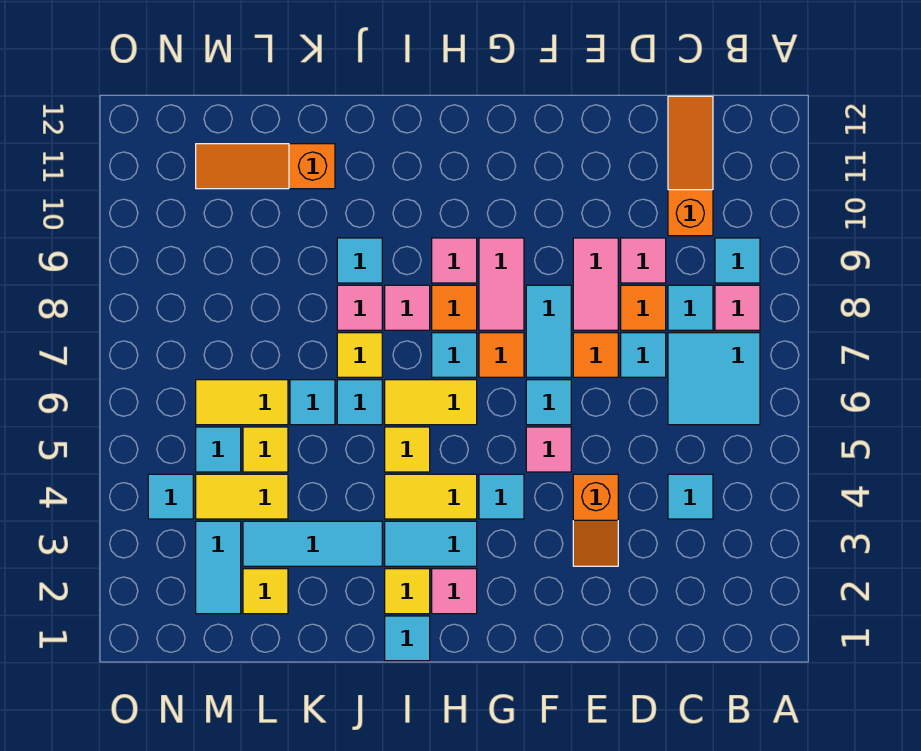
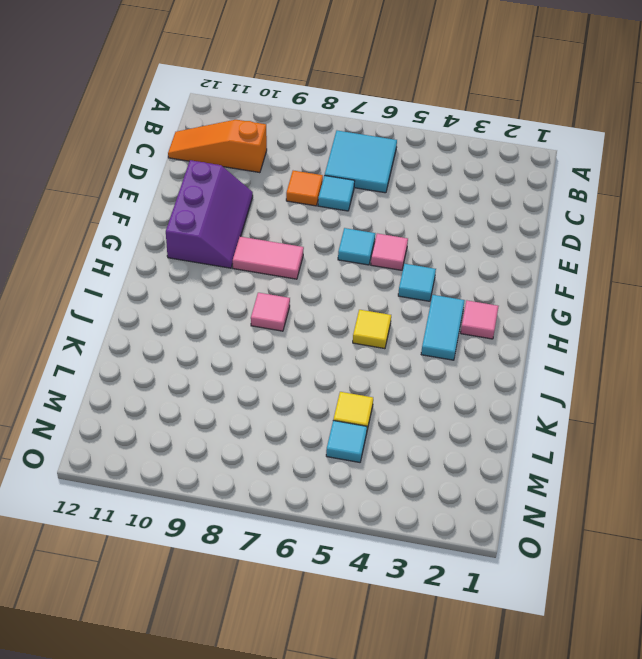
purple 2x3 slope [166,160,253,268] -> none
none -> pink 1x1 tile [715,285,760,330]
none -> cyan 1x1 tile [715,238,760,283]
none -> cyan 1x1 tile [668,474,713,519]
none -> cyan 1x1 tile [668,285,713,330]

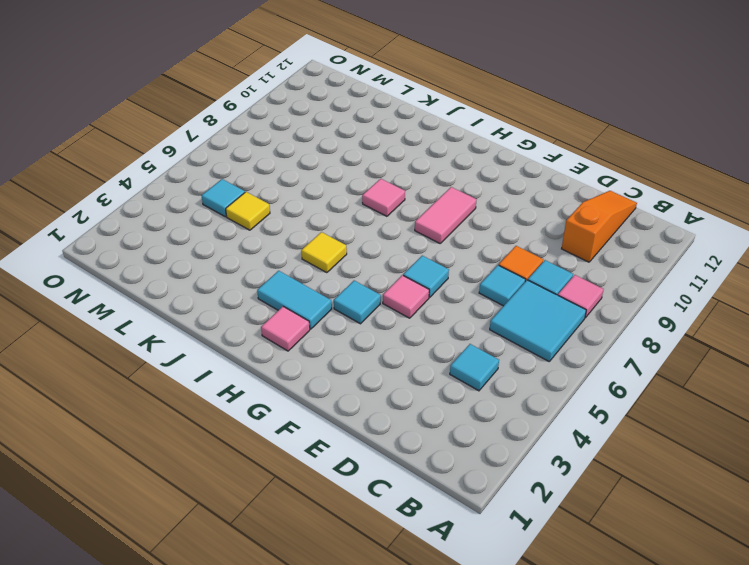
none -> cyan 1x1 tile [715,238,760,283]
none -> pink 1x1 tile [621,238,666,283]
none -> orange 1x2 slope [573,474,618,566]
none -> orange 1x1 tile [573,333,618,377]

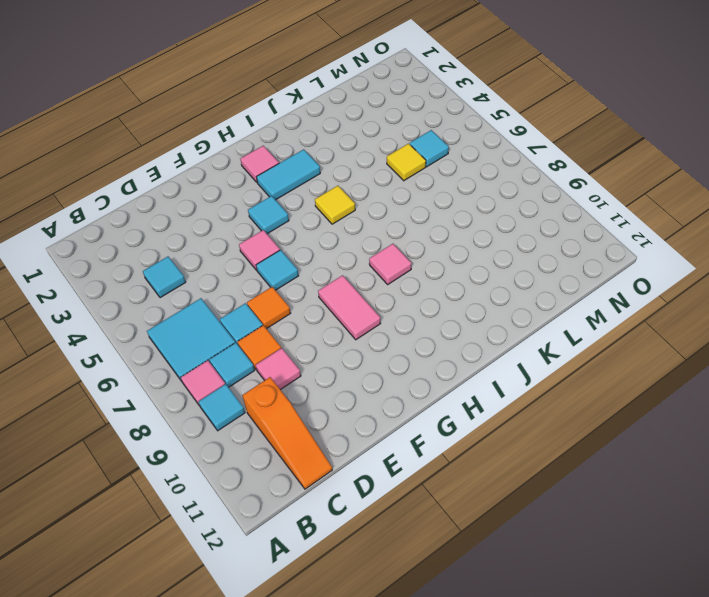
none -> orange 1x2 slope [573,474,618,566]
none -> pink 1x2 tile [573,238,618,330]
none -> cyan 1x2 tile [526,285,571,377]
none -> orange 1x1 tile [479,333,524,377]

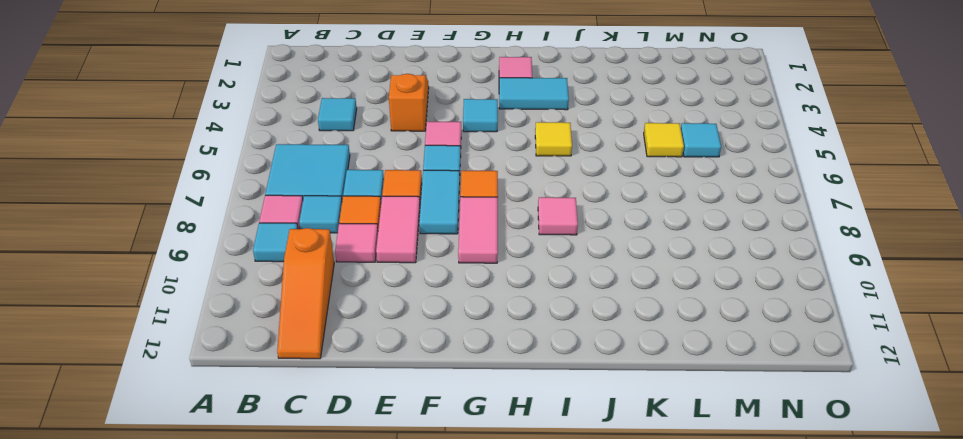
none -> yellow 1x2 tile [385,474,477,519]
none -> yellow 1x2 tile [385,380,477,425]
none -> cyan 1x1 tile [432,333,477,377]
none -> orange 1x1 tile [432,285,477,330]

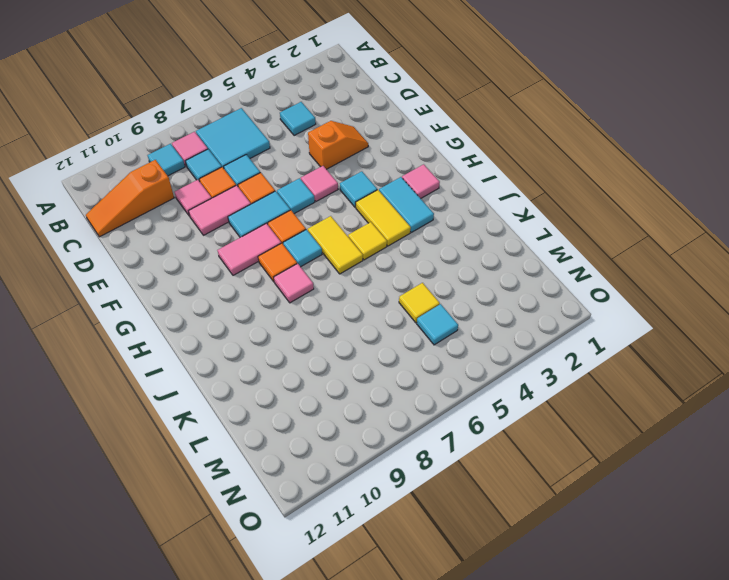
none -> pink 1x1 tile [432,238,477,283]
none -> cyan 1x1 tile [385,616,430,661]
none -> yellow 1x1 tile [385,569,430,614]
none -> cyan 1x3 tile [243,521,382,566]

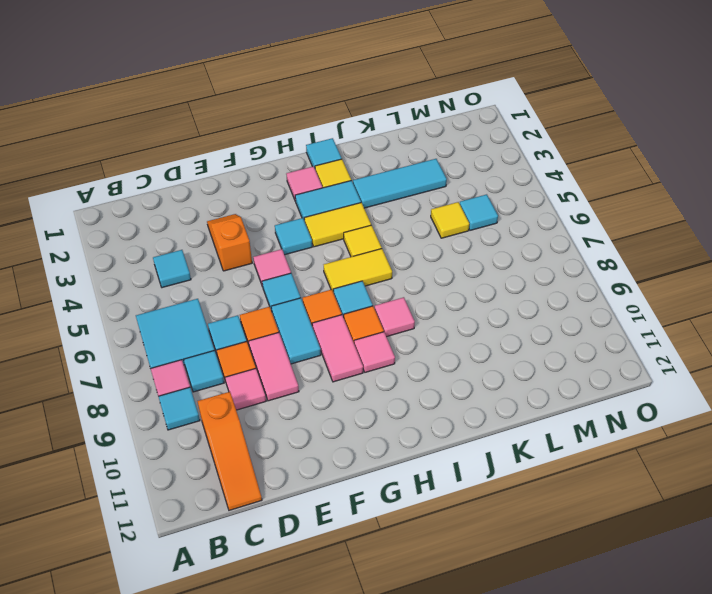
none -> cyan 1x1 tile [337,380,382,425]
none -> yellow 1x1 tile [337,333,382,377]
none -> pink 1x1 tile [337,285,382,330]
none -> cyan 1x1 tile [337,238,382,283]

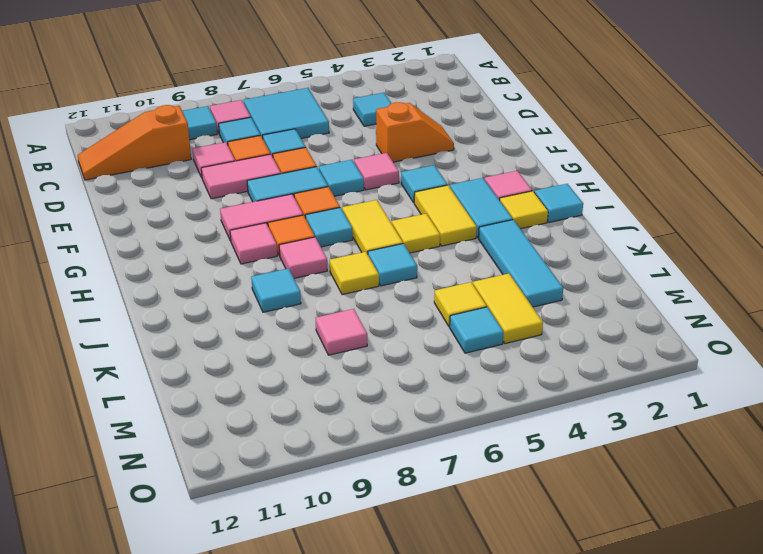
pink 1x1 tile [316,309,367,355] -> pink 1x1 tile moved to [337,285,382,330]
none -> cyan 1x1 tile [290,380,335,425]
none -> orange 1x3 slope [196,144,335,189]
none -> yellow 1x1 tile [243,569,288,614]
none -> yellow 1x2 tile [196,380,288,425]

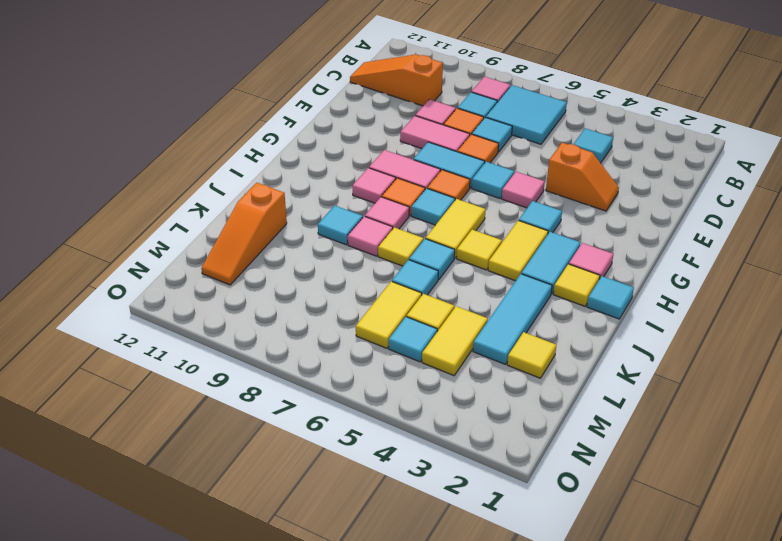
none -> cyan 1x1 tile [715,238,760,283]
none -> cyan 1x2 tile [196,521,241,614]
none -> cyan 1x1 tile [148,474,193,519]

